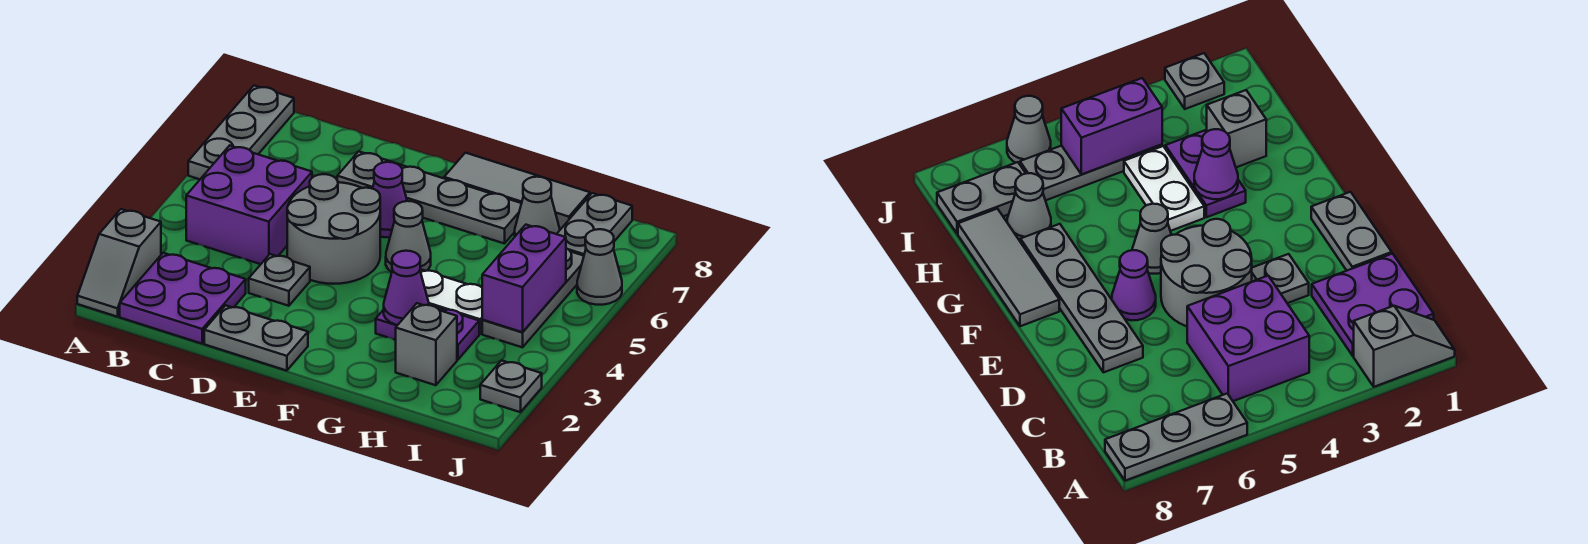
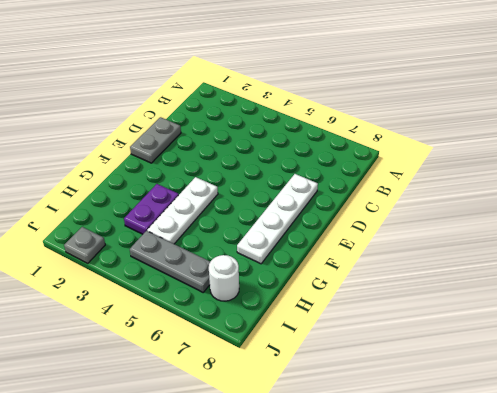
white 1x4 plate [237,174,318,264] -> grey 1x4 plate [337,151,522,244]
white 1x3 plate [147,177,218,244] -> white 1x2 plate [420,269,482,334]
white 1x1 round brick [209,255,239,301] -> grey 1x2 plate [557,193,632,256]
none -> grey 1x2 slope [77,209,161,317]
none -> grey 1x3 plate [188,86,294,179]
none -> purple 2x2 plate [120,253,246,344]

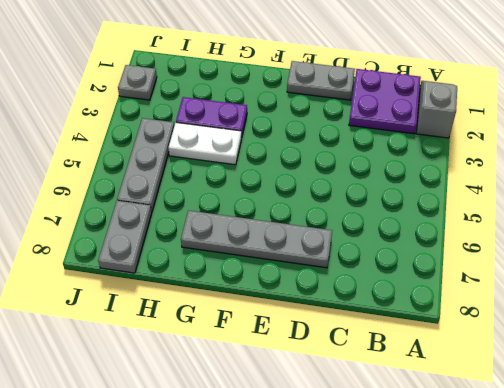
none -> grey 1x3 plate [188,86,294,179]
none -> purple 2x2 brick [186,146,312,264]
none -> grey 1x1 plate [249,254,310,306]

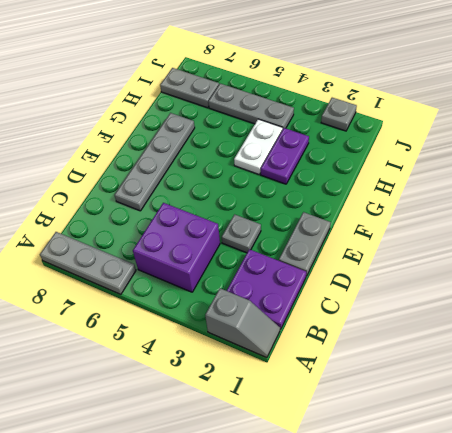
none -> grey 2x2 round brick [287,174,380,284]
none -> purple 1x1 cone [373,162,407,237]
none -> grey 1x1 cone [386,201,431,272]

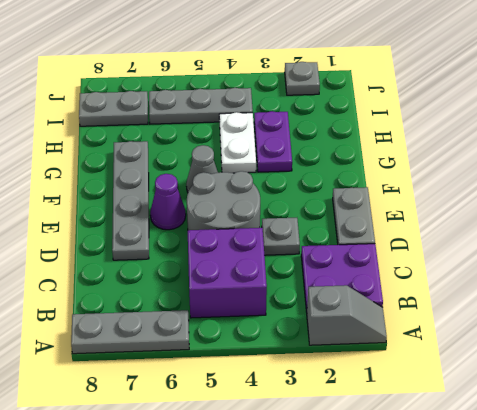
none -> grey 1x3 tile [444,153,590,229]
none -> grey 1x1 brick [396,303,457,385]
none -> grey 1x1 cone [515,177,560,236]

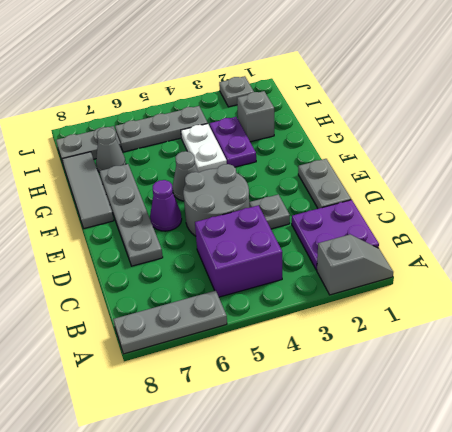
none -> grey 1x1 cone [577,229,622,305]
none -> purple 1x1 cone [384,251,429,325]
none -> purple 1x2 brick [482,225,566,332]

